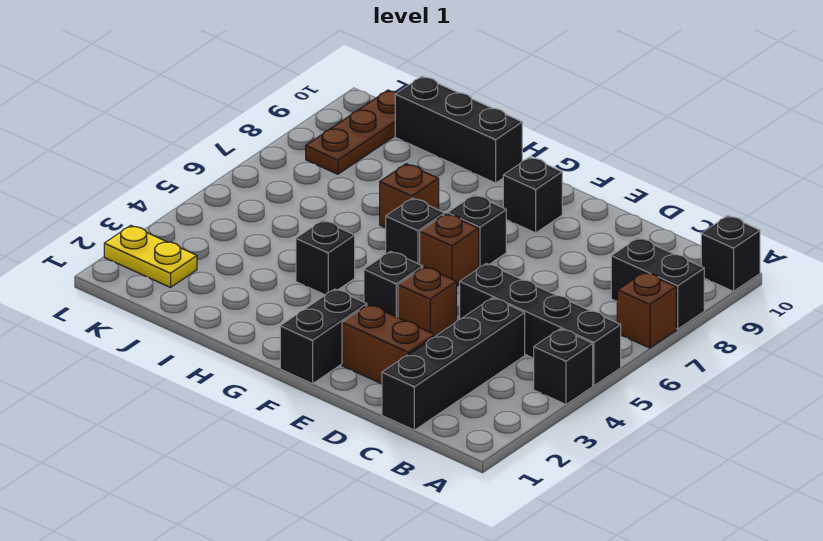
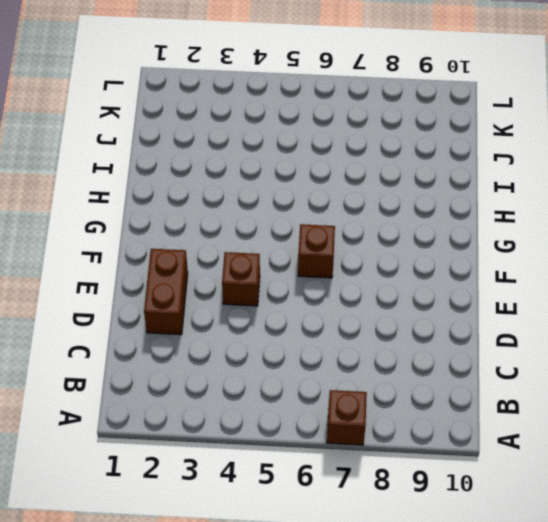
none -> black 1x1 brick [534,329,593,405]
none -> black 1x4 brick [460,263,621,386]
none -> black 1x2 brick [611,238,704,329]

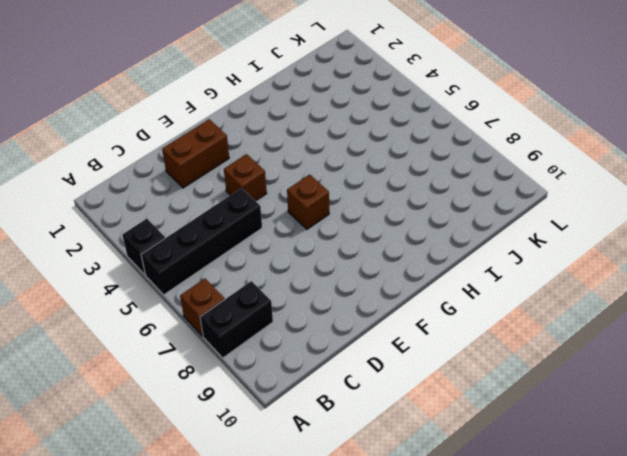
none -> black 1x1 brick [701,216,760,291]
none -> black 1x4 brick [382,298,525,430]
none -> black 1x2 brick [280,289,367,384]

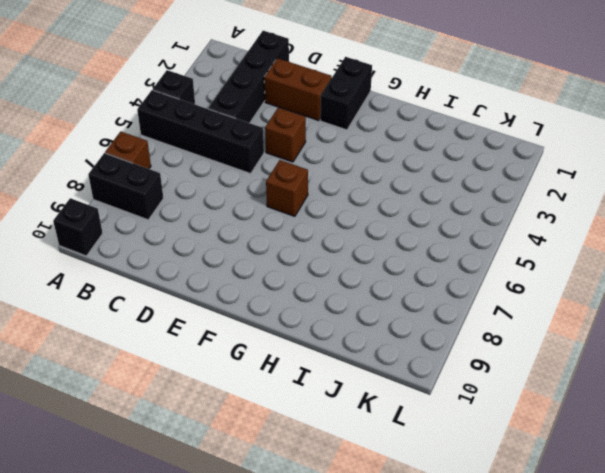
none -> black 1x1 brick [364,251,423,318]
none -> black 1x1 brick [448,195,506,267]
none -> black 1x1 brick [503,157,562,233]

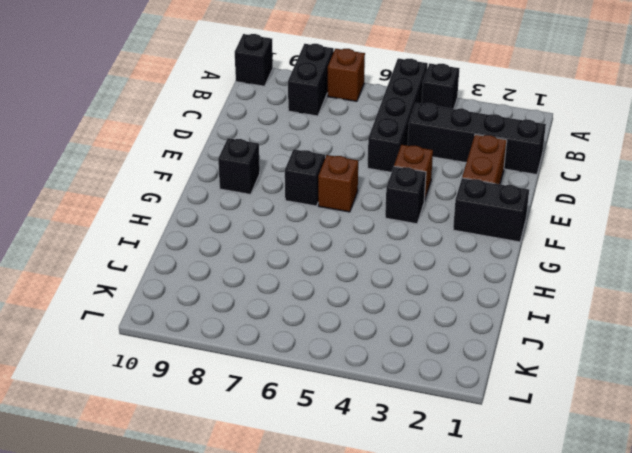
none -> black 1x1 brick [386,198,445,264]
none -> black 1x1 brick [296,220,355,295]
none -> brown 1x1 brick [380,164,439,228]

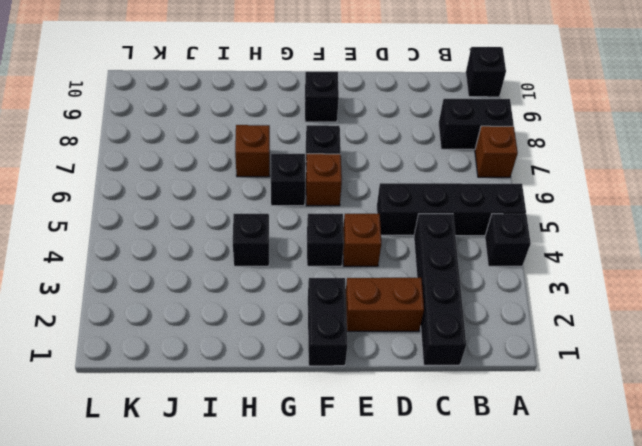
none -> black 1x3 brick [395,76,522,183]
none -> yellow 1x2 plate [104,225,197,288]
none -> brown 1x3 plate [306,90,398,174]

